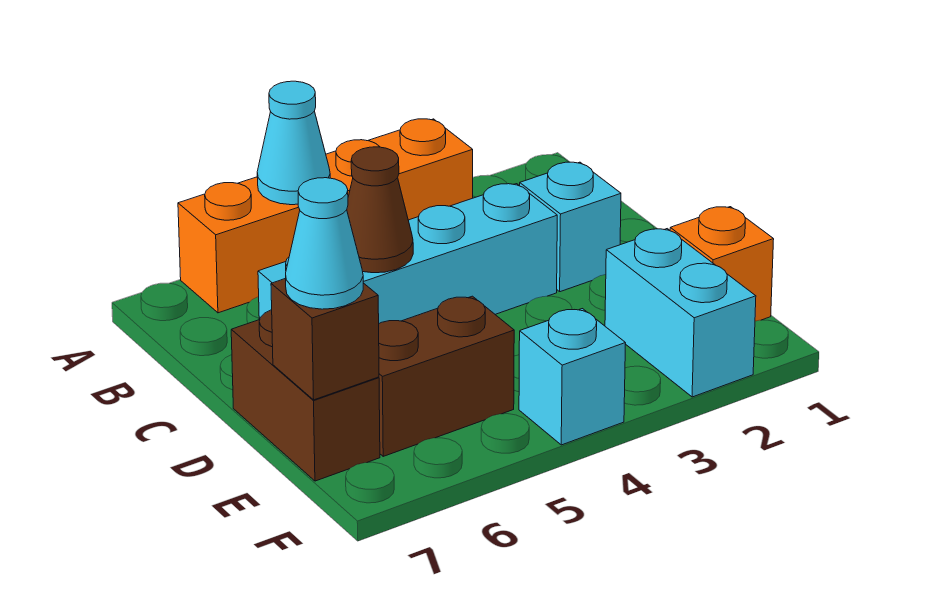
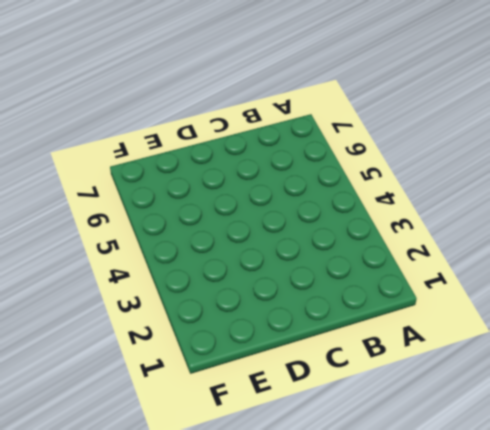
none -> orange 1x4 brick [178,119,473,313]
none -> cyan 1x1 brick [520,162,621,292]
none -> cyan 1x4 brick [258,184,557,323]

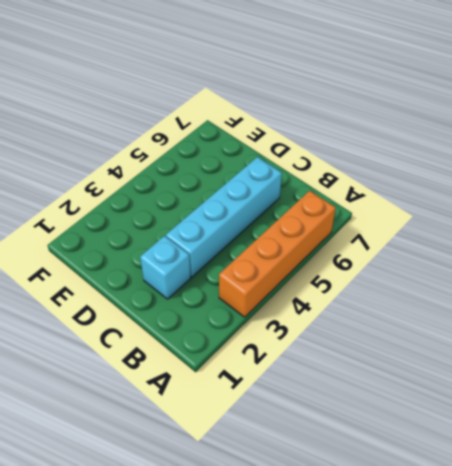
none -> brown 1x2 brick [231,310,380,481]
none -> orange 1x1 brick [670,207,774,321]
none -> cyan 1x2 brick [605,229,756,397]

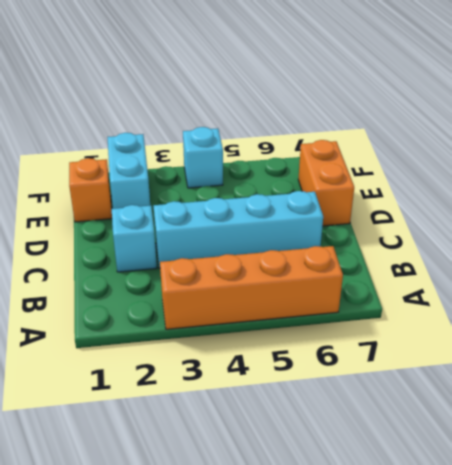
orange 1x2 brick [298,140,354,226] -> brown 1x2 brick [231,310,380,481]
none -> brown 1x2 brick [379,296,514,456]
none -> cyan 1x1 cone [257,81,330,205]
none -> brown 1x1 cone [347,147,413,273]

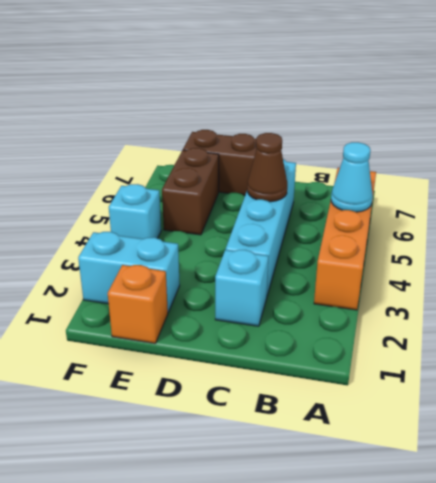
none -> brown 1x1 brick [271,278,379,400]
none -> cyan 1x1 cone [286,178,363,309]

